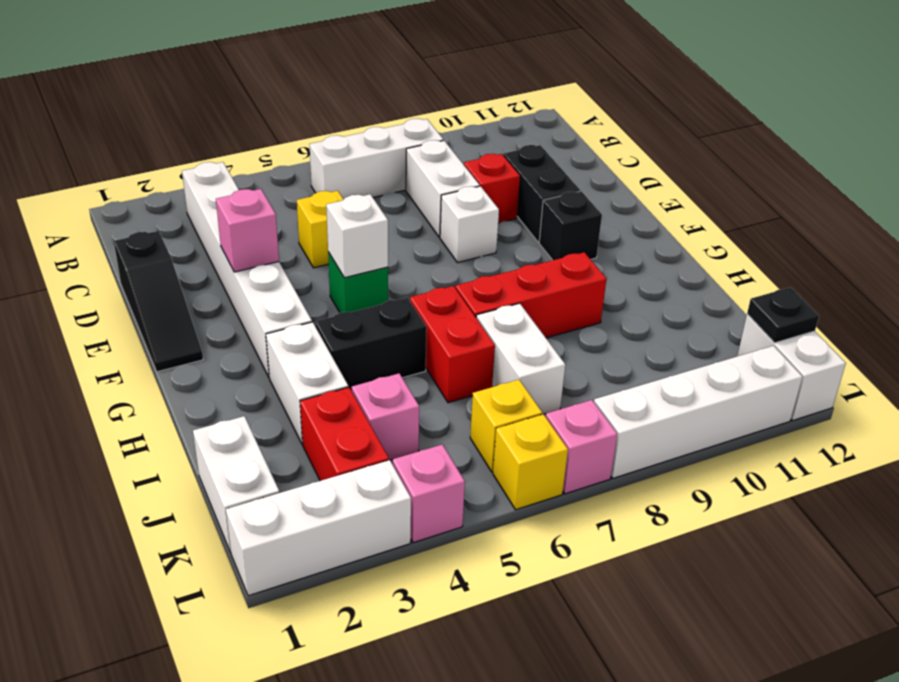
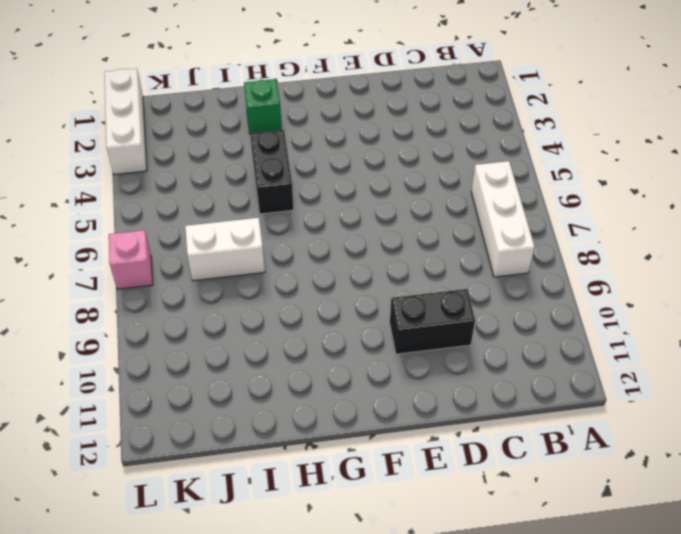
green 1x1 brick [244,79,282,134] -> green 1x1 brick moved to [328,252,388,313]
none -> white 1x6 brick [182,162,312,377]
none -> white 1x2 brick [406,140,480,237]
none -> black 1x3 slope [114,231,203,372]

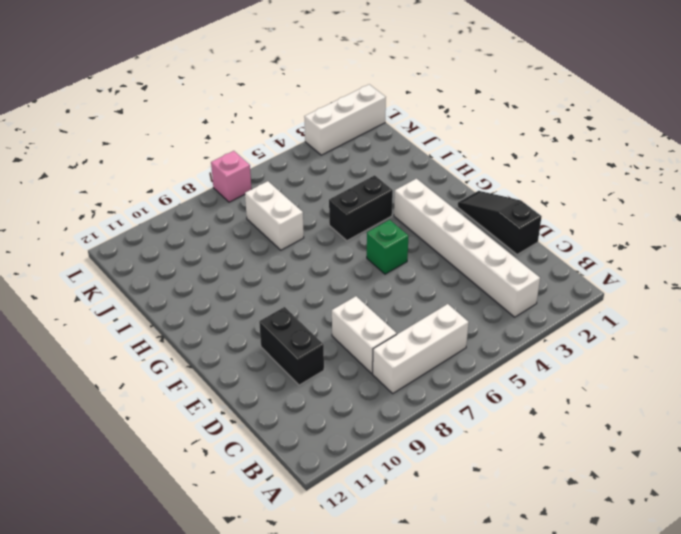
none -> yellow 1x1 brick [297,191,344,268]
none -> red 1x1 brick [464,154,520,223]
none -> white 1x1 brick [440,186,499,263]

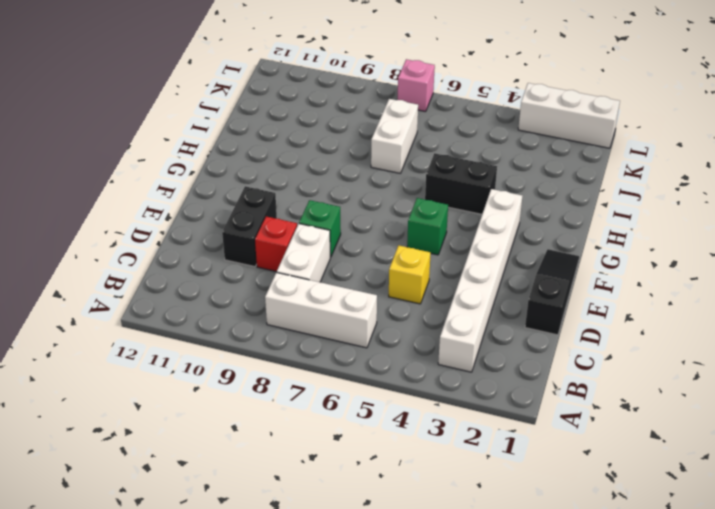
green 1x1 brick [299,200,341,257] -> white 1x1 brick [440,186,499,263]
none -> black 1x1 brick [539,191,602,260]
none -> white 1x2 brick [266,322,348,445]
none -> red 1x2 brick [410,286,495,403]

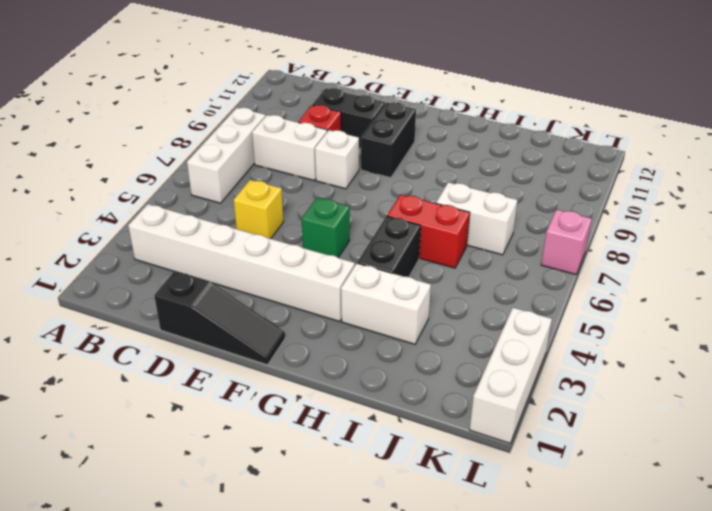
black 1x2 brick [361,102,416,178] -> black 1x1 brick [539,191,602,260]
none -> red 1x3 brick [456,252,606,338]
none -> white 1x2 brick [193,416,279,553]
none -> red 1x2 brick [300,387,389,481]

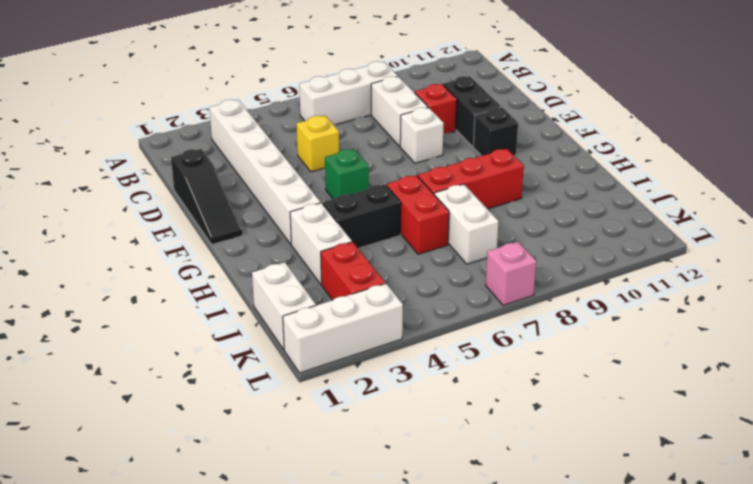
none -> pink 1x1 brick [352,374,419,460]
none -> yellow 1x1 brick [470,380,542,472]
none -> white 1x2 brick [737,314,846,421]

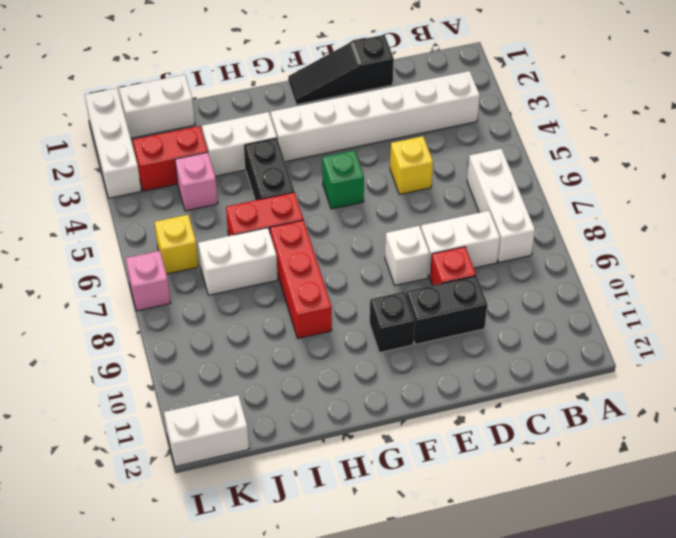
none -> pink 1x1 brick [393,444,465,543]
none -> yellow 1x1 brick [493,414,568,510]
none -> white 1x4 brick [594,346,802,478]

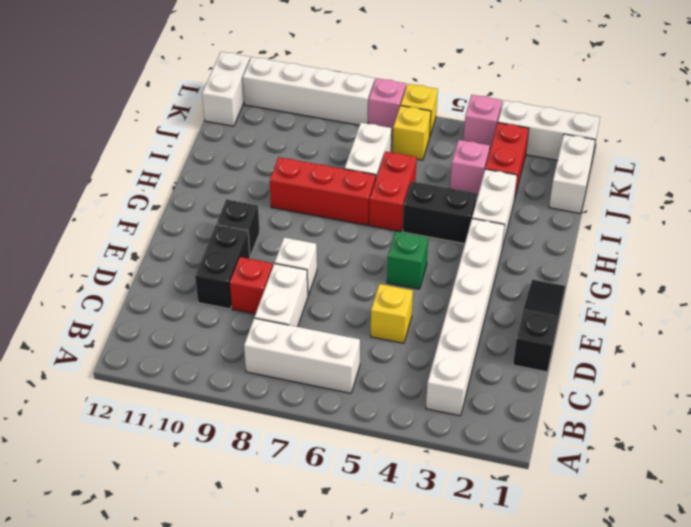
none -> pink 1x1 brick [216,189,279,272]
none -> white 1x1 brick [326,194,388,278]
none -> black 1x1 plate [747,287,819,343]

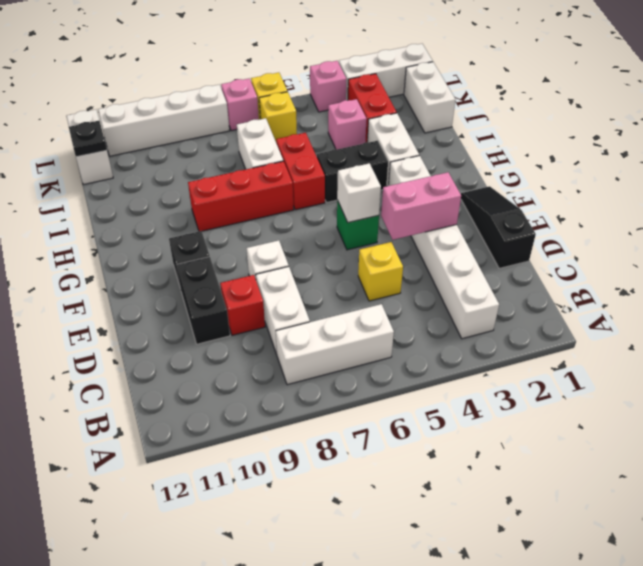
pink 1x2 brick [381,172,461,240] -> pink 1x1 brick [216,189,279,272]

